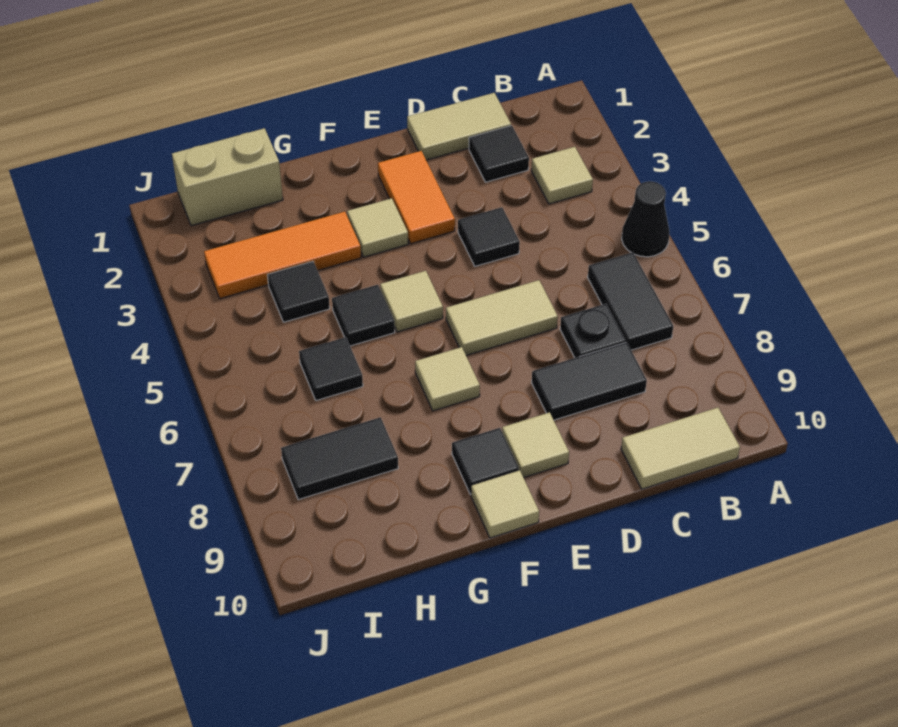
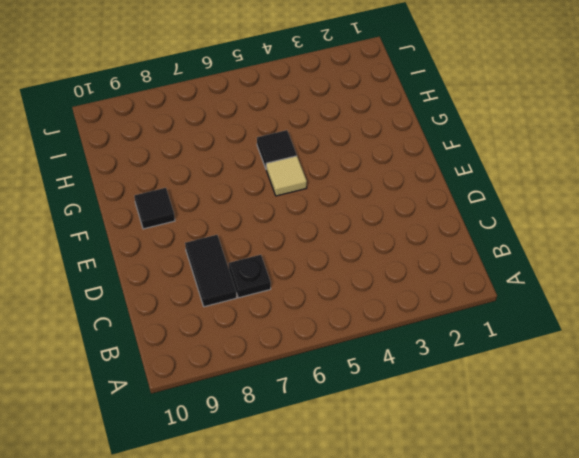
none -> black 1x1 cone [622,181,670,257]
none -> tan 1x1 tile [531,147,593,204]
none -> black 1x2 tile [588,252,673,350]

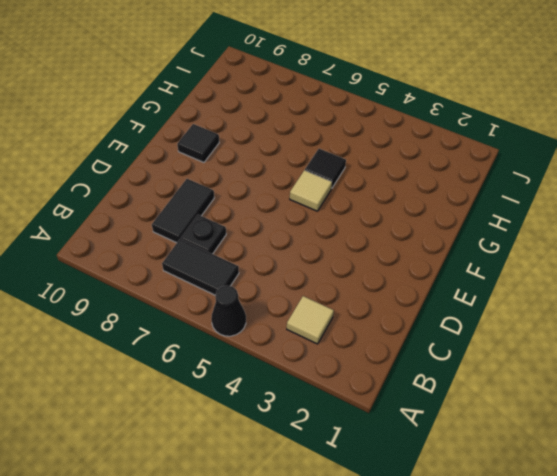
none -> tan 1x2 tile [621,408,740,489]
none -> tan 1x2 tile [407,93,511,160]
none -> black 1x1 tile [469,126,529,182]

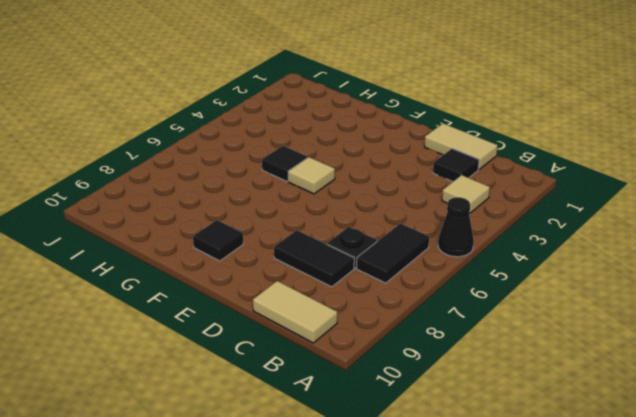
none -> black 1x1 tile [458,207,520,266]
none -> tan 1x2 tile [446,280,558,355]
none -> orange 1x2 tile [378,151,455,244]

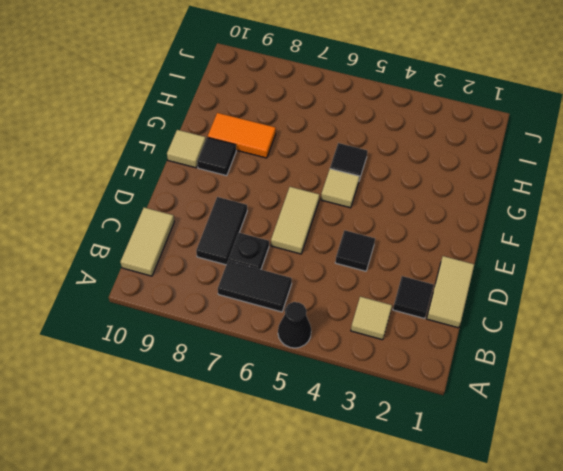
orange 1x2 tile [208,113,276,158] -> orange 1x2 tile moved to [378,151,455,244]
none -> tan 1x1 tile [502,412,569,478]
none -> tan 1x1 tile [347,198,408,257]
none -> tan 1x1 tile [415,347,480,411]

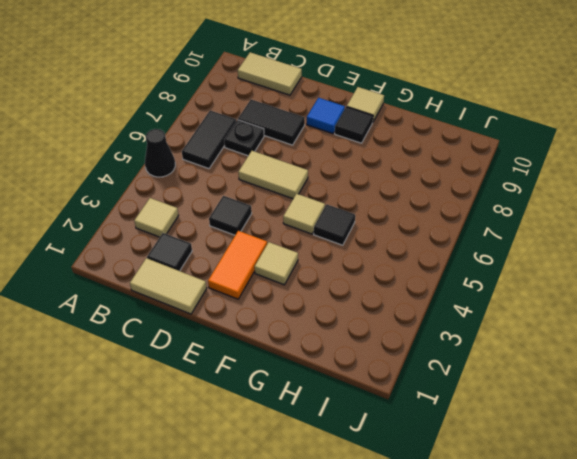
blue 1x1 tile [307,98,345,134] -> tan 1x1 tile [502,412,569,478]
none -> tan 1x1 tile [415,347,480,411]
none -> orange 1x3 tile [204,212,361,299]
none -> tan 1x2 brick [172,128,283,226]

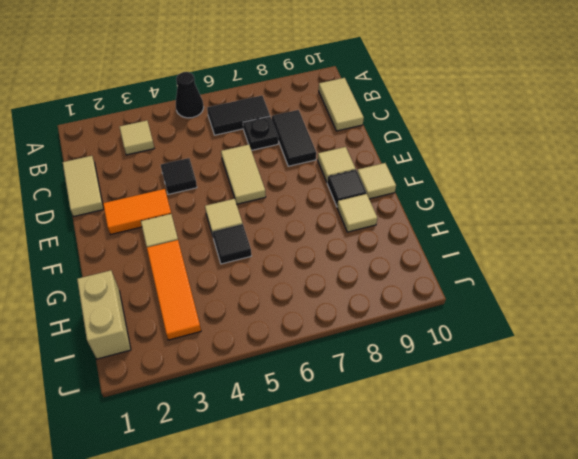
tan 1x1 tile [337,194,377,232] -> tan 1x1 tile moved to [415,347,480,411]
none -> black 1x1 tile [469,126,529,182]
none -> black 1x1 tile [268,261,330,322]
none -> black 1x1 tile [299,337,363,401]

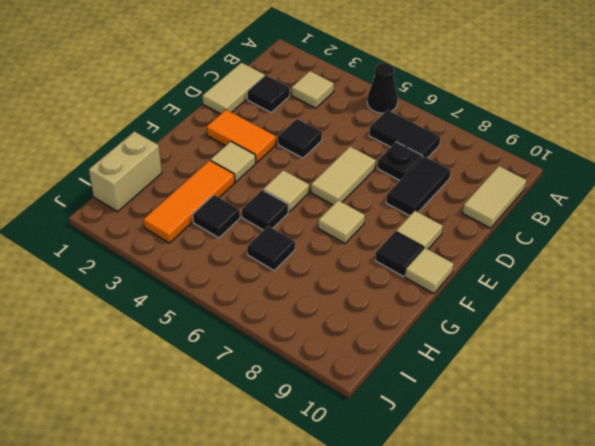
none -> black 1x2 tile [281,417,398,500]

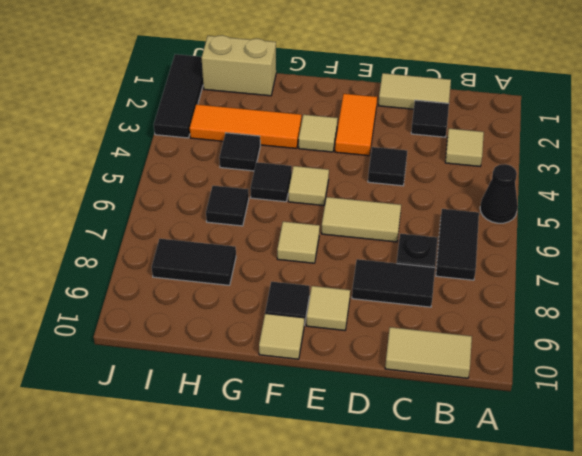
black 1x3 tile [154,54,203,138] -> none

